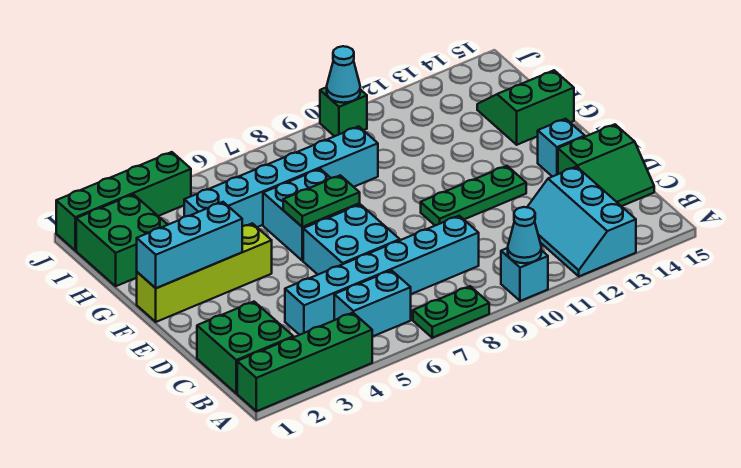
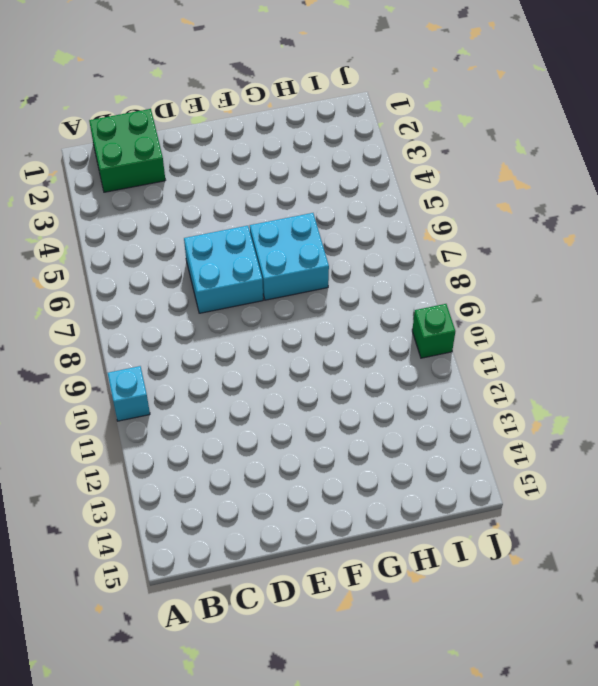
none -> green 1x4 brick [237,313,372,411]
none -> green 1x2 plate [413,286,489,338]
none -> cyan 2x3 slope [527,167,636,276]

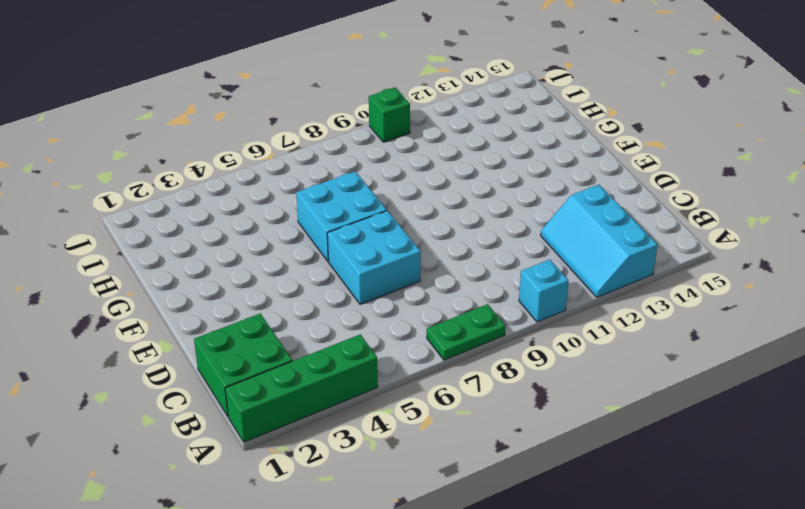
none -> cyan 1x2 brick [334,270,411,337]
none -> cyan 1x6 brick [285,216,479,335]
none -> green 2x2 slope [558,124,654,206]

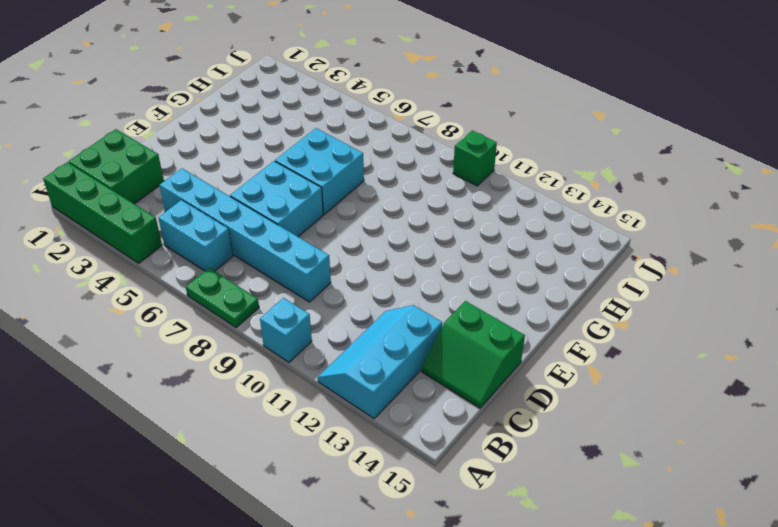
none -> green 1x3 plate [421,166,526,226]
none -> cyan 1x1 brick [538,119,585,177]
none -> lime 1x4 brick [137,223,272,322]

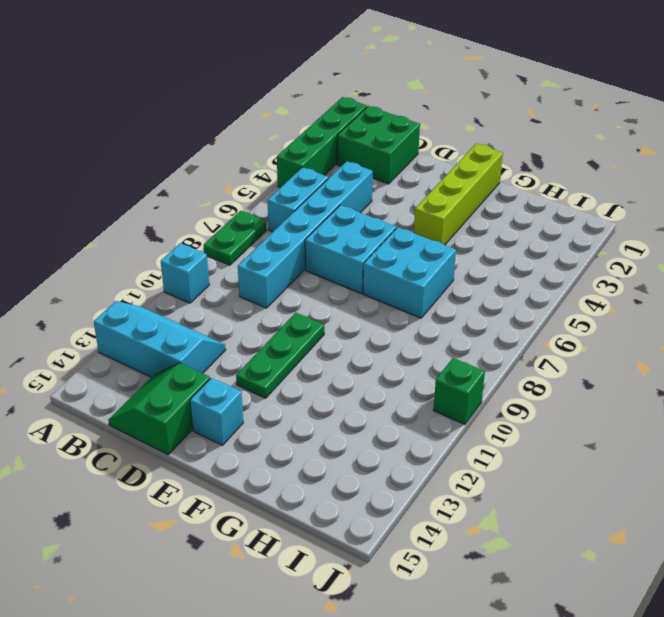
none -> green 2x2 slope [477,70,574,145]
none -> green 2x2 brick [76,194,168,286]
none -> cyan 1x6 brick [184,126,378,227]

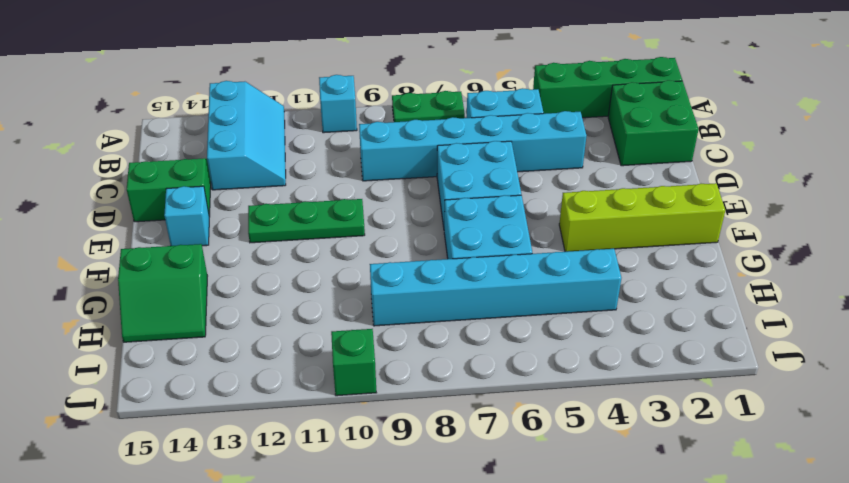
none -> green 2x2 brick [76,194,168,286]
none -> green 1x4 brick [56,152,191,251]
none -> cyan 1x1 cone [508,207,541,263]

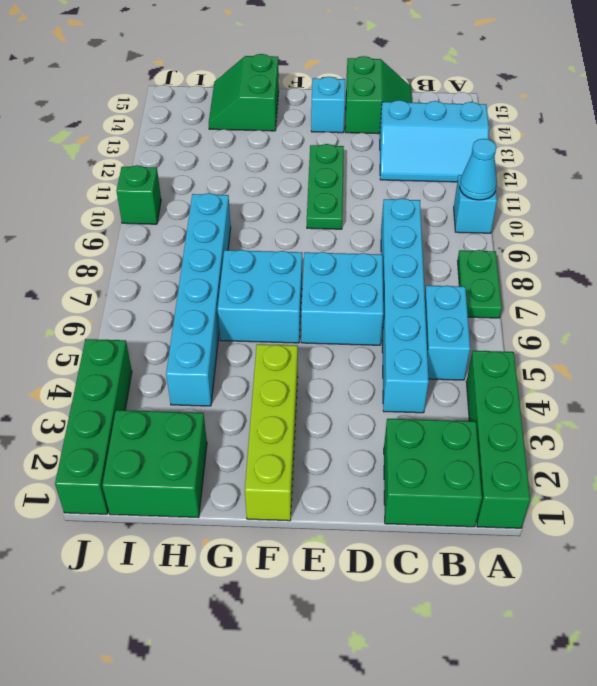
none -> cyan 1x3 brick [137,202,242,288]
none -> green 1x2 plate [283,175,360,227]
none -> cyan 1x1 cone [327,46,360,103]

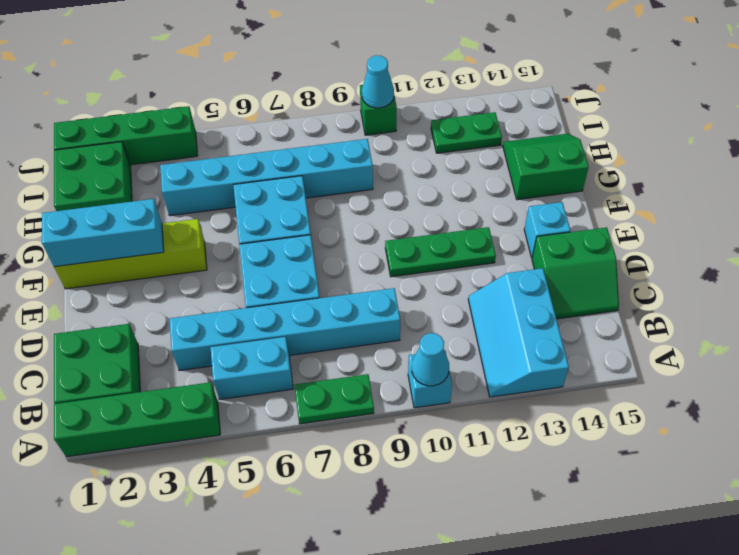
green 1x2 plate [431,112,502,153] -> green 1x2 plate moved to [283,175,360,227]

